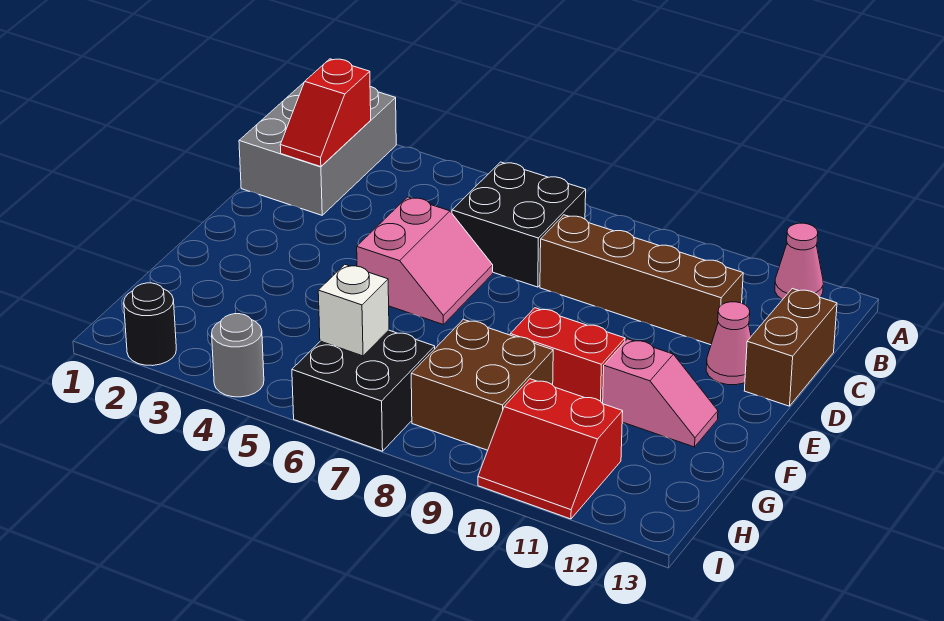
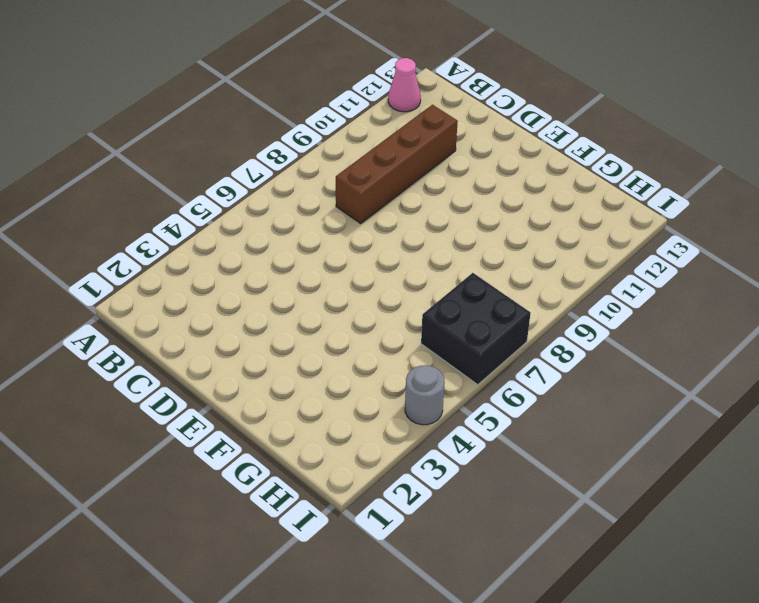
none -> grey 2x3 brick [239,83,396,215]
none -> black 2x2 brick [452,162,586,287]
none -> brown 1x2 brick [744,289,837,406]

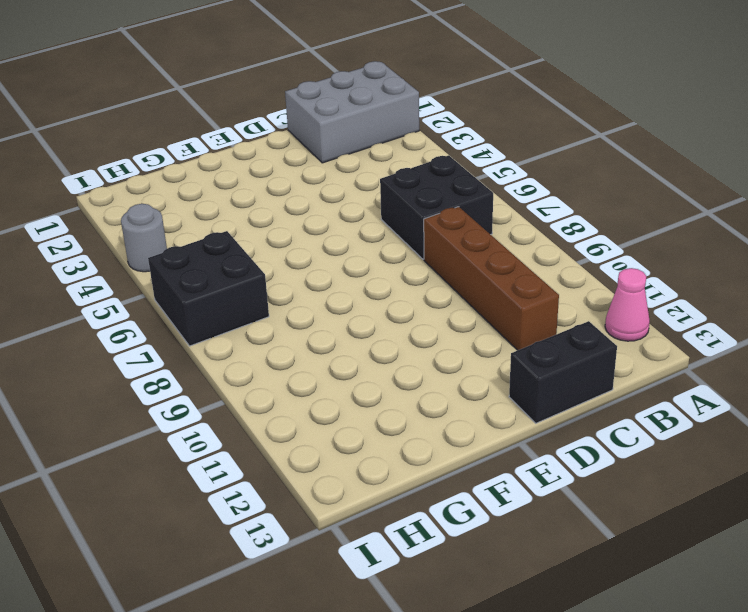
black 1x2 brick [509,321,617,423] -> brown 1x2 brick [744,289,837,406]
none -> pink 2x2 slope [357,197,493,324]
none -> pink 1x1 cone [706,302,751,385]
none -> red 1x2 brick [510,308,625,404]

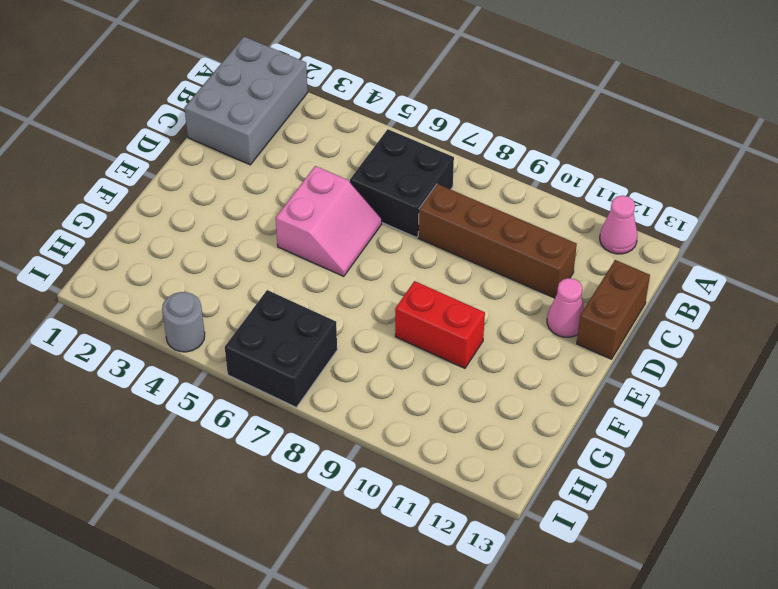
none -> pink 1x2 slope [603,339,718,447]
none -> brown 2x2 brick [411,319,553,450]
none -> red 2x2 slope [478,379,623,519]

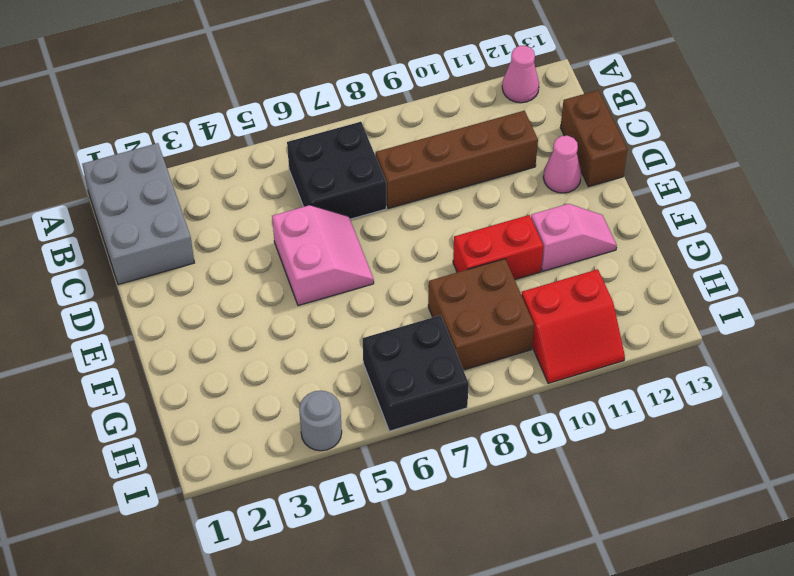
none -> black 1x1 round brick [124,283,176,366]
none -> red 1x2 slope [280,59,371,167]
none -> white 1x1 brick [318,265,389,356]

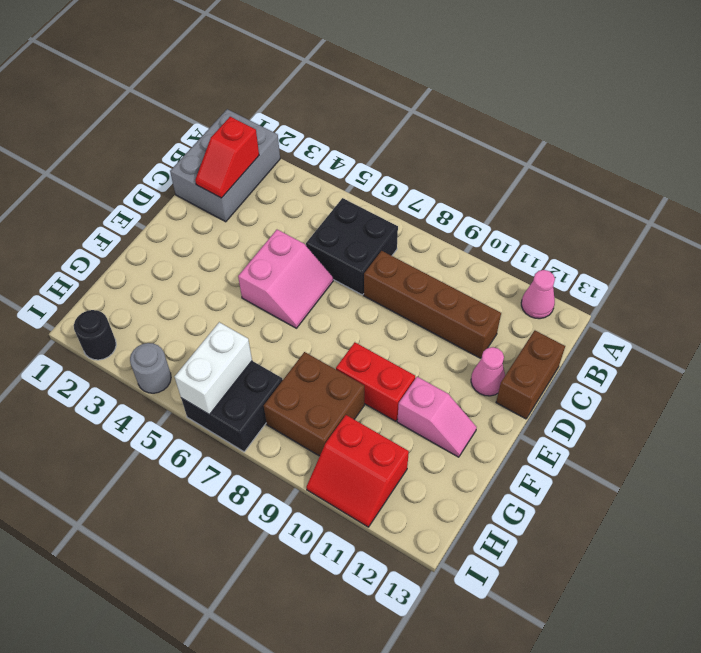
white 1x2 brick [175,322,252,415] -> white 1x1 brick [318,265,389,356]

